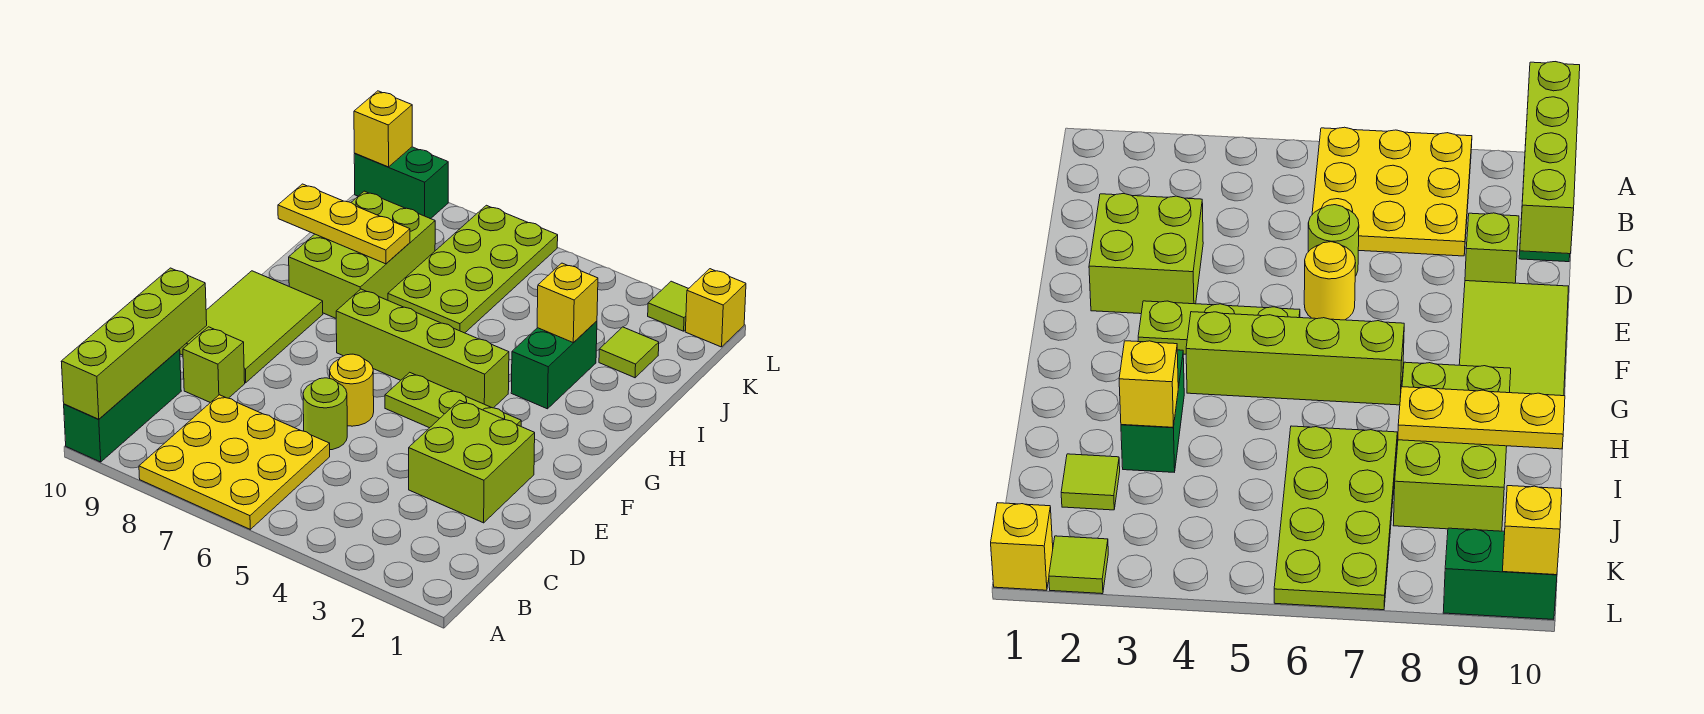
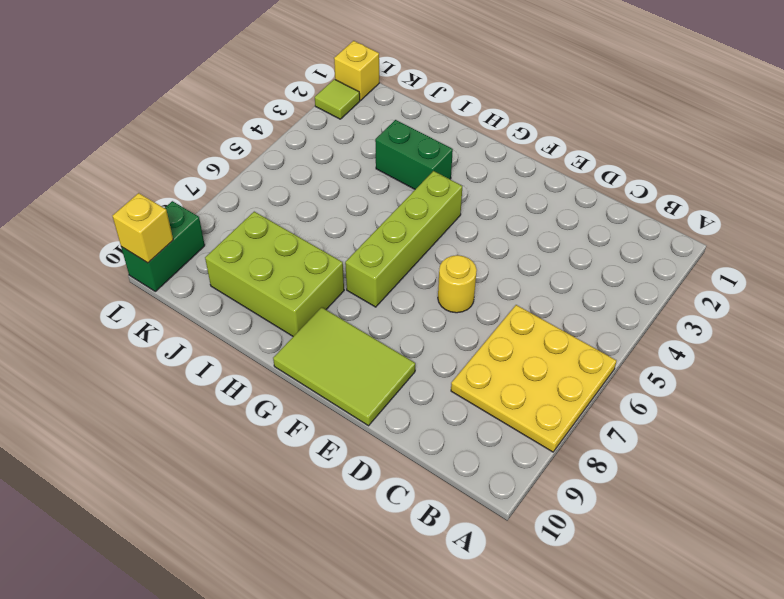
none -> green 1x3 brick [64,349,181,462]
none -> lime 2x2 brick [409,400,535,523]
none -> lime 1x1 round brick [303,378,347,450]

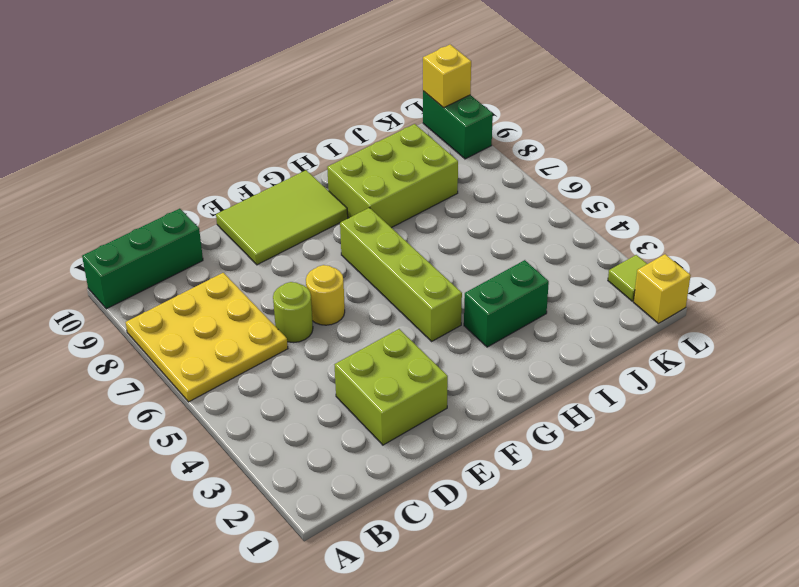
none -> lime 1x1 brick [183,327,245,403]
none -> lime 1x3 plate [385,372,521,428]
none -> lime 2x4 plate [388,205,558,333]

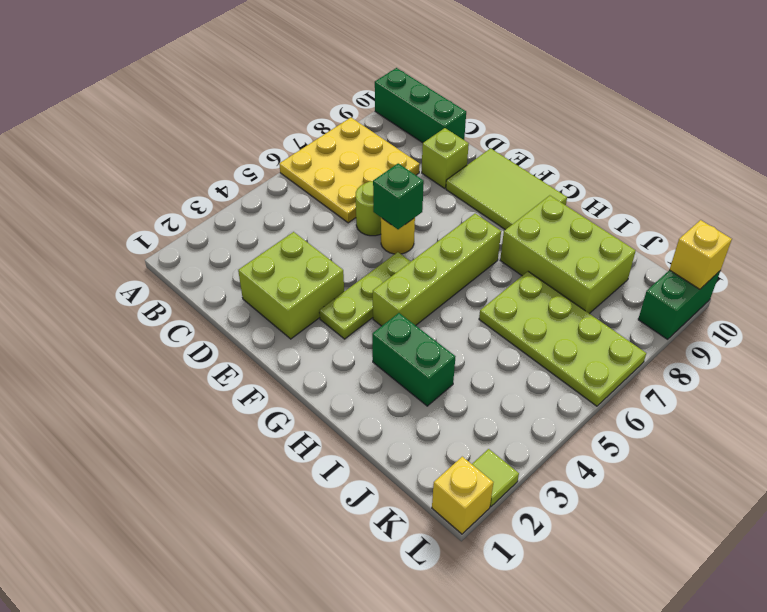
green 1x1 brick [373,163,424,229] -> none
none -> lime 1x1 tile [599,327,659,378]
none -> lime 1x4 brick [61,268,207,419]
none -> yellow 1x1 brick [537,263,598,343]

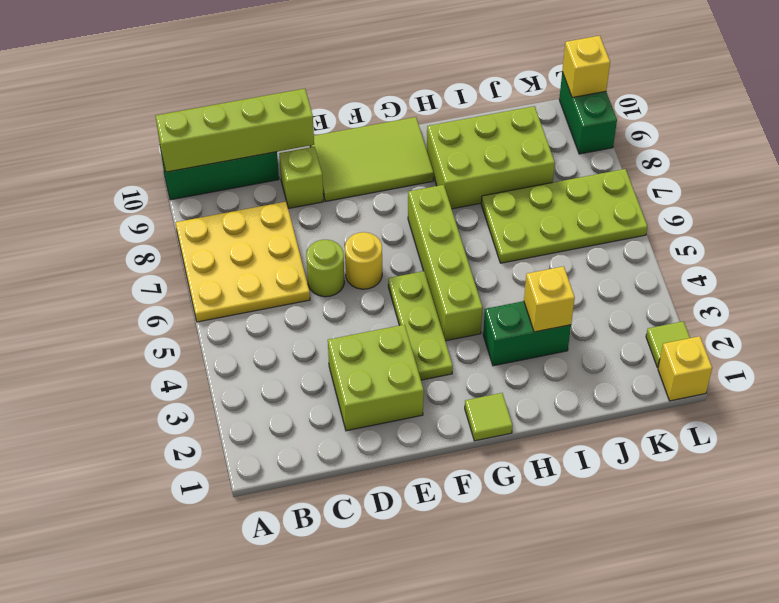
lime 1x1 tile [465,393,513,441] -> lime 1x1 tile moved to [599,327,659,378]
none -> yellow 1x3 plate [278,184,410,264]

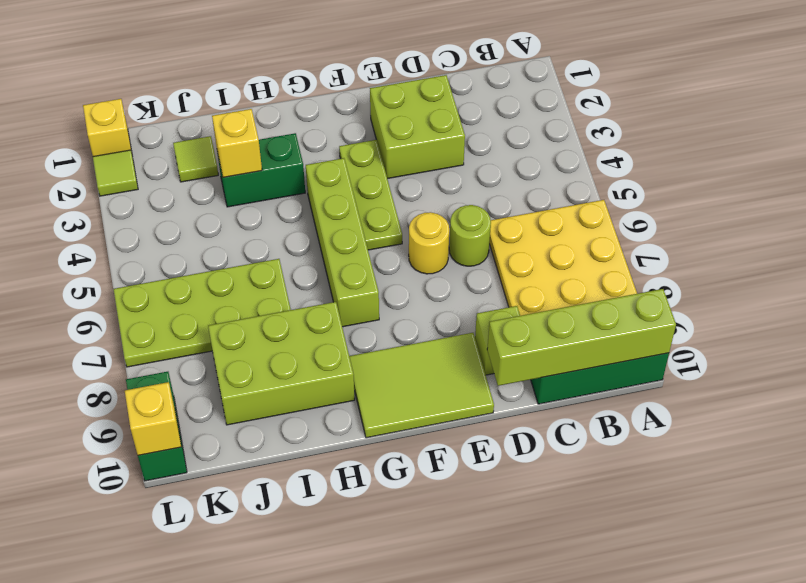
none -> yellow 1x3 plate [278,184,410,264]

